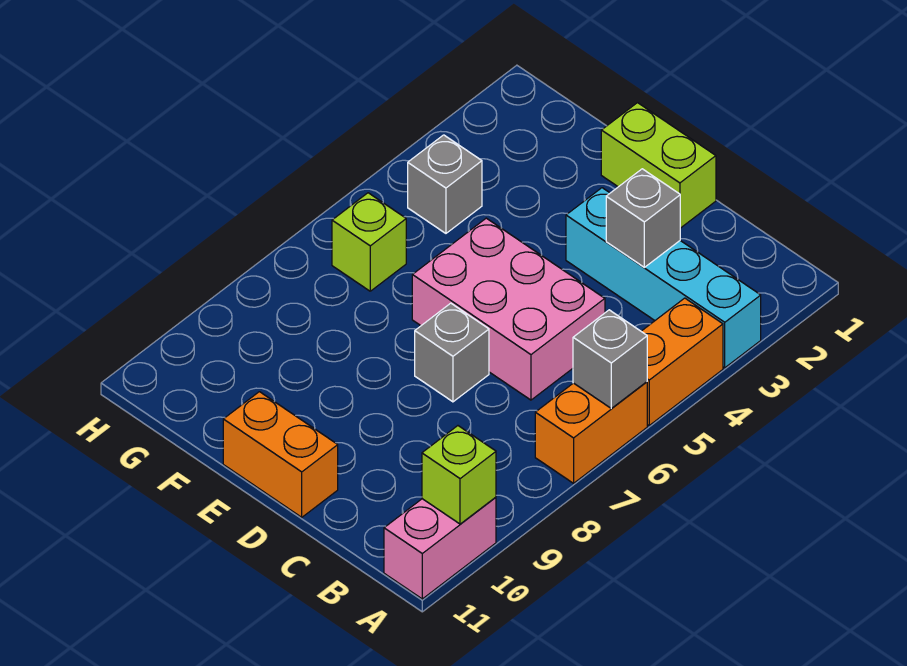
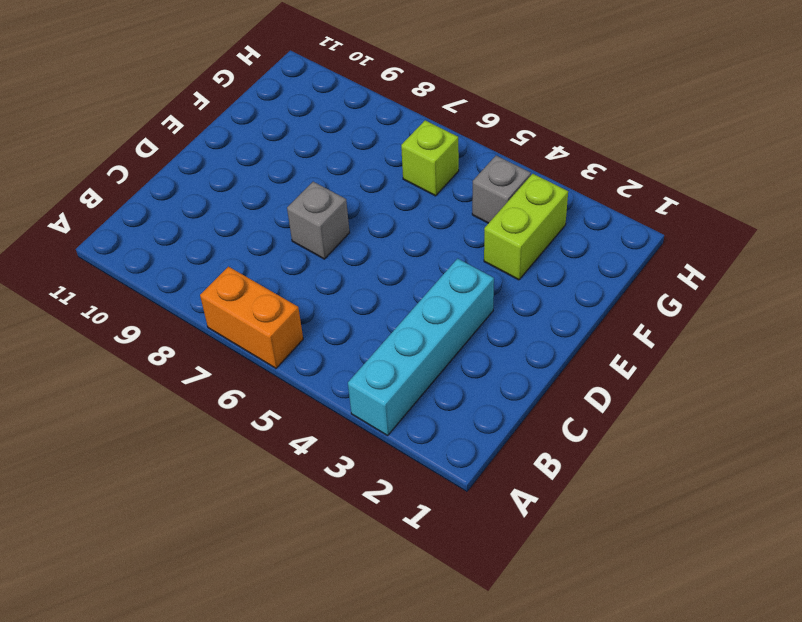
lime 1x2 brick [484,174,568,280] -> lime 1x2 brick moved to [601,103,716,228]
none -> orange 1x2 brick [641,298,723,425]
none -> pink 1x2 brick [384,497,496,599]
none -> pink 2x3 brick [412,218,605,400]

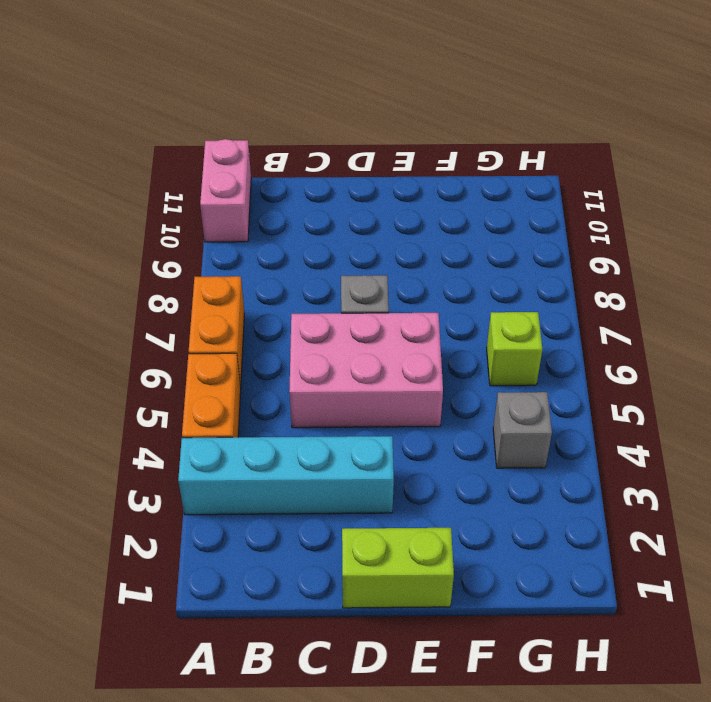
none -> orange 1x2 brick [223,392,338,517]
none -> grey 1x1 brick [573,310,647,408]
none -> lime 1x1 brick [422,426,496,524]

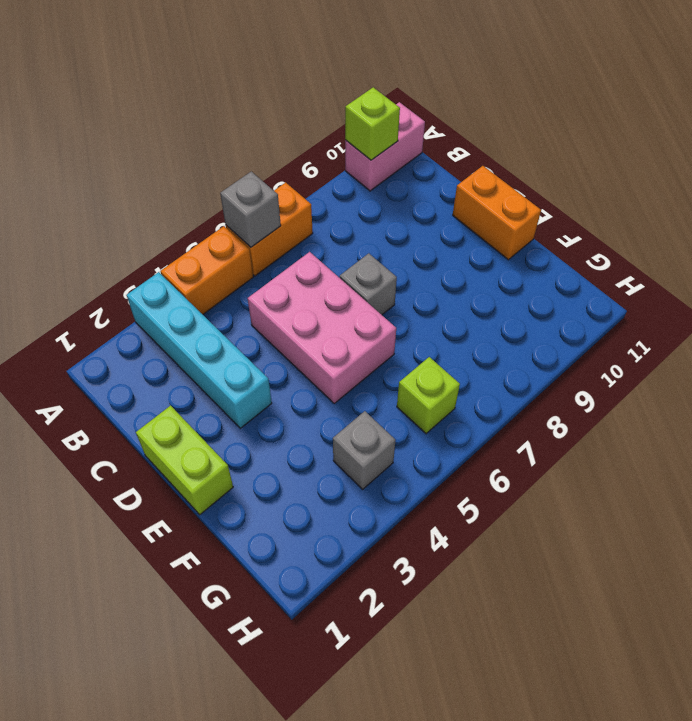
none -> grey 1x1 brick [606,169,680,267]

